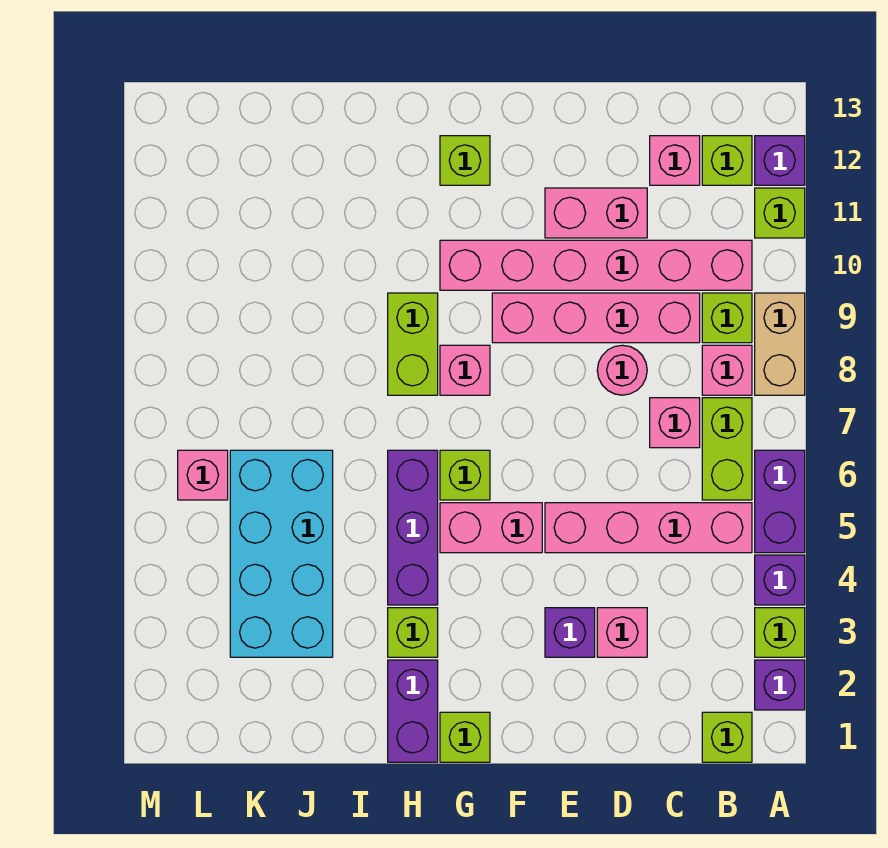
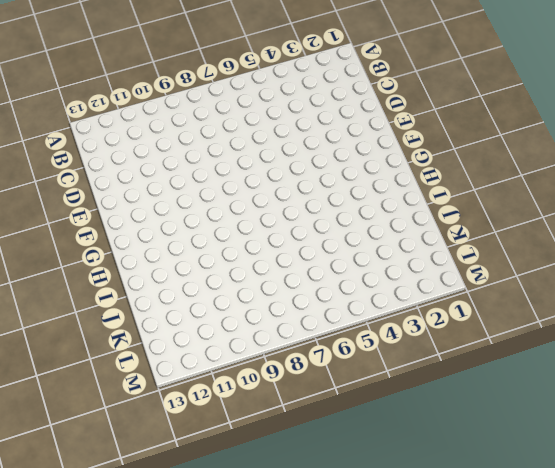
none -> purple 1x1 brick [755,660,805,710]
none -> lime 1x1 brick [755,608,805,657]
none -> purple 1x1 brick [755,555,805,605]
none -> purple 1x2 brick [755,450,805,553]

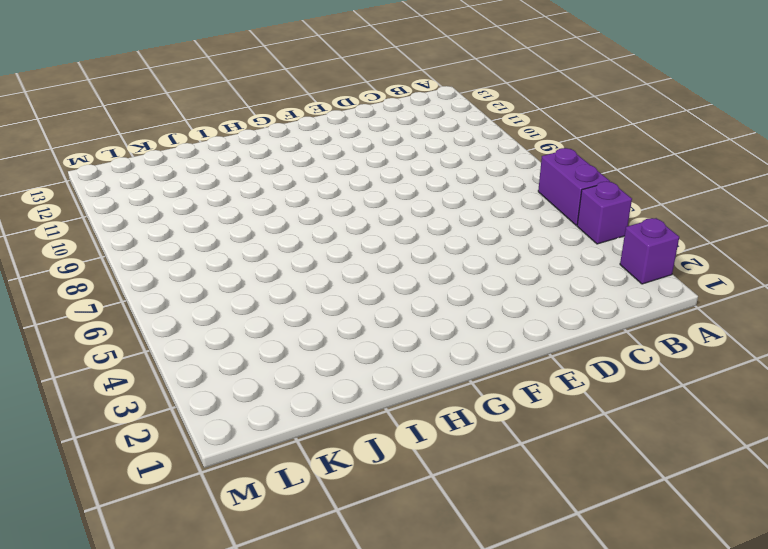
none -> lime 1x1 brick [755,608,805,657]
none -> tan 1x2 brick [755,293,805,395]
none -> lime 1x1 brick [755,188,805,238]
none -> purple 1x1 brick [755,136,805,185]

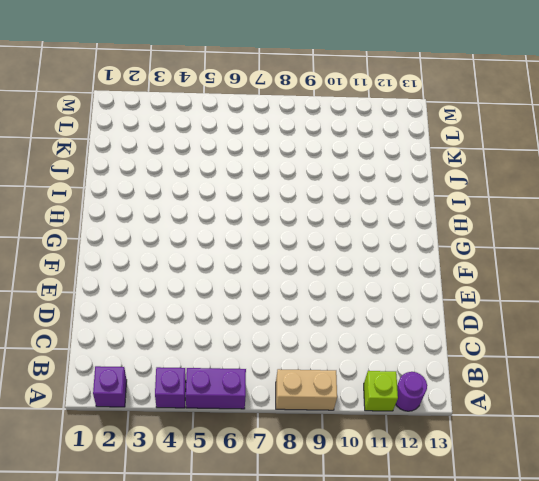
purple 1x1 round brick [396,372,427,411] -> purple 1x1 brick [755,136,805,185]
none -> lime 1x1 brick [755,608,805,657]
none -> lime 1x1 brick [702,712,752,762]
none -> pink 1x4 brick [545,503,752,553]
none -> lime 1x2 brick [702,398,752,500]

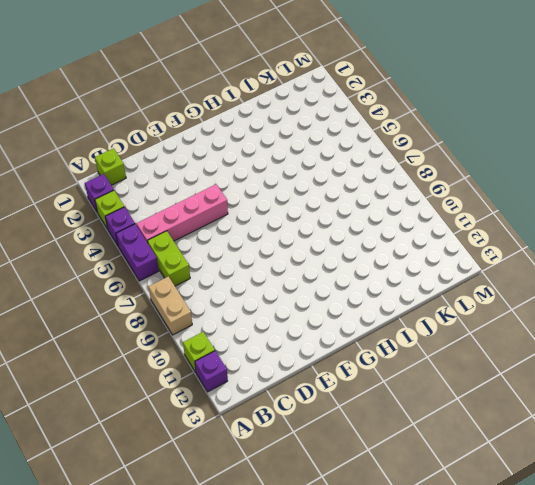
none -> pink 1x1 brick [702,345,752,395]
none -> lime 1x1 brick [702,293,752,343]
none -> pink 1x6 brick [440,240,752,290]
none -> lime 1x1 brick [702,136,752,185]

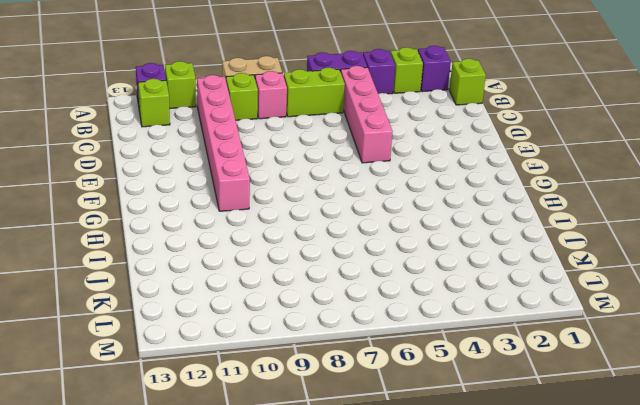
none -> pink 1x1 brick [650,398,700,448]
none -> pink 1x4 brick [492,293,700,343]
none -> pink 1x1 brick [650,136,700,185]
none -> pink 1x1 brick [597,608,647,657]

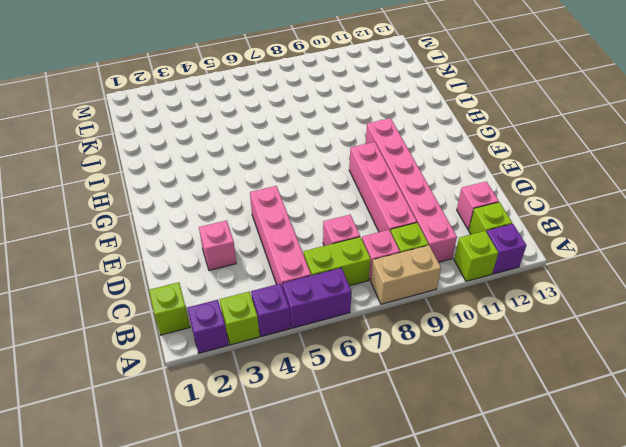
none -> pink 1x1 round brick [597,345,647,395]
none -> pink 1x2 brick [545,188,647,238]
none -> purple 1x1 brick [545,608,595,657]
none -> pink 1x2 brick [440,503,542,553]

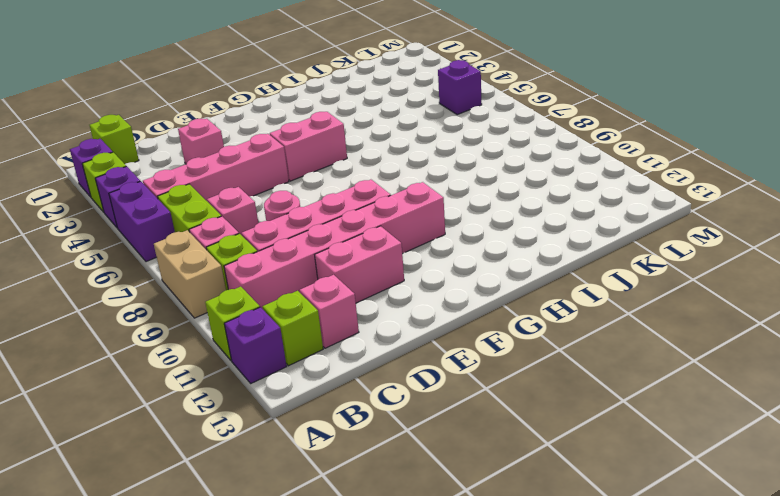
purple 1x1 brick [438,60,482,115] -> purple 1x1 brick moved to [545,608,595,657]
none -> lime 1x1 brick [440,712,490,762]
none -> lime 1x1 brick [440,450,490,500]
none -> pink 1x1 brick [440,345,490,395]
none -> lime 1x1 brick [440,136,490,185]

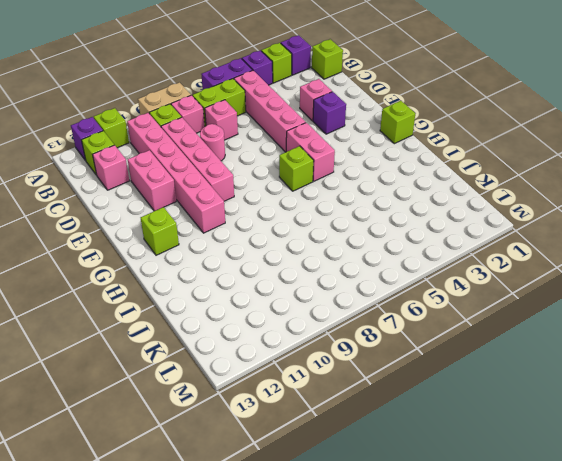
none -> pink 1x1 brick [440,345,490,395]
none -> purple 1x2 brick [388,660,438,762]
none -> lime 1x1 brick [388,608,438,657]
none -> purple 1x3 brick [388,450,438,605]

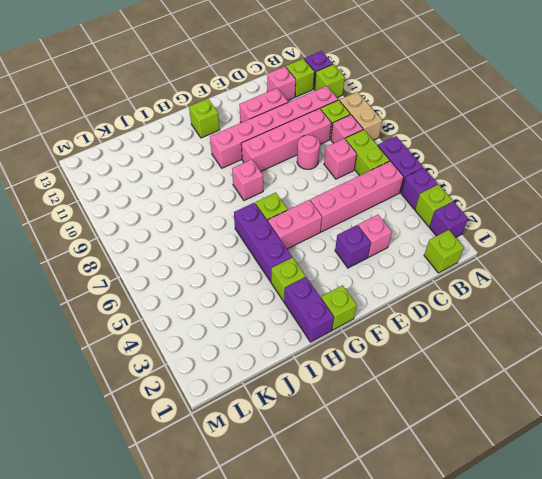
none -> lime 1x2 brick [388,293,438,395]
none -> cyan 2x4 brick [230,450,333,657]
none -> pink 1x1 brick [178,450,228,500]

